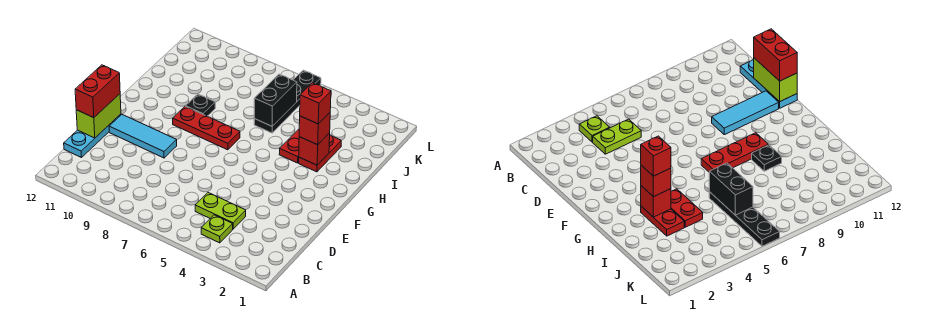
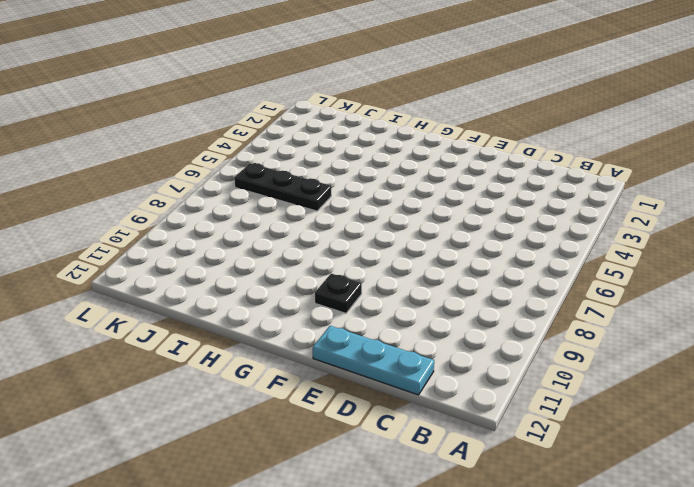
black 1x1 plate [315,274,362,313] -> black 1x1 plate moved to [186,94,215,116]
black 1x3 plate [234,163,331,211] -> black 1x4 plate [254,70,321,133]
none -> lime 1x1 plate [201,215,233,243]
none -> lime 1x2 plate [195,193,246,229]
none -> cyan 1x3 tile [109,115,177,158]

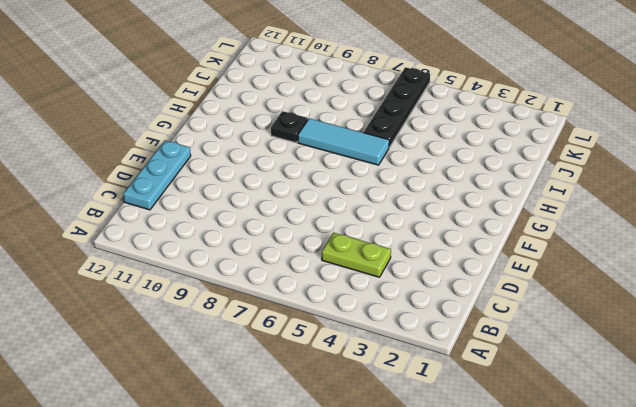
cyan 1x3 tile [298,118,389,165] -> cyan 1x3 tile moved to [109,115,177,158]
none -> lime 1x1 plate [201,215,233,243]
none -> red 1x3 plate [173,106,240,150]
none -> red 1x2 plate [299,135,341,172]

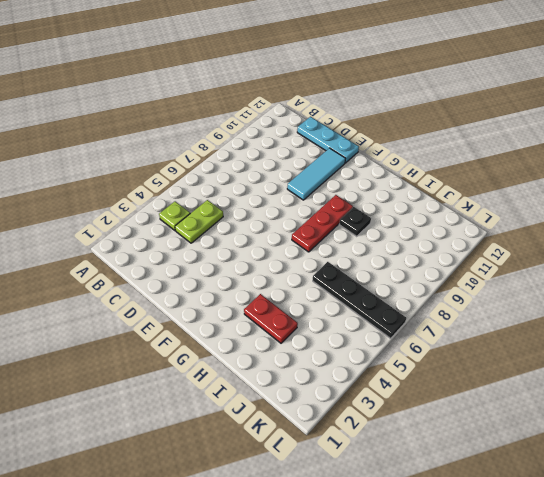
none -> red 1x2 plate [279,129,299,163]
none -> lime 1x2 brick [76,94,121,138]
none -> red 1x1 brick [299,133,330,165]

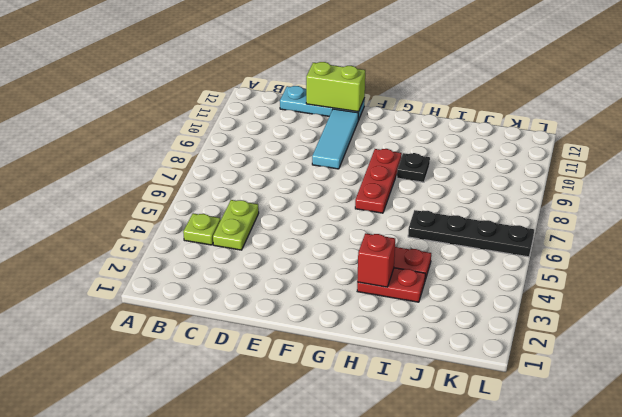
none -> black 1x2 brick [254,74,297,126]
none -> red 1x2 brick [75,65,120,118]
none -> red 1x1 brick [299,113,330,145]

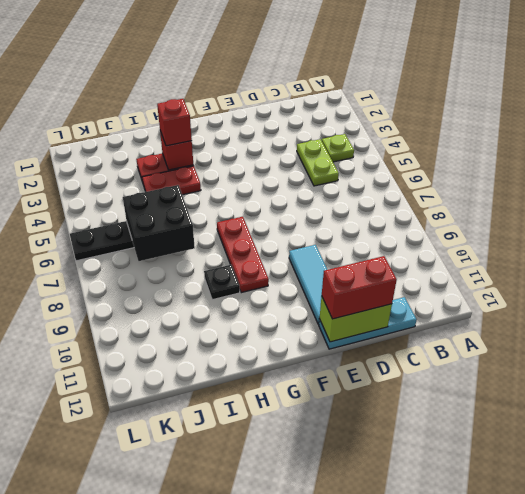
black 2x2 brick [123,185,195,261] -> black 1x2 brick [254,74,297,126]
none -> red 1x1 brick [300,83,331,124]

